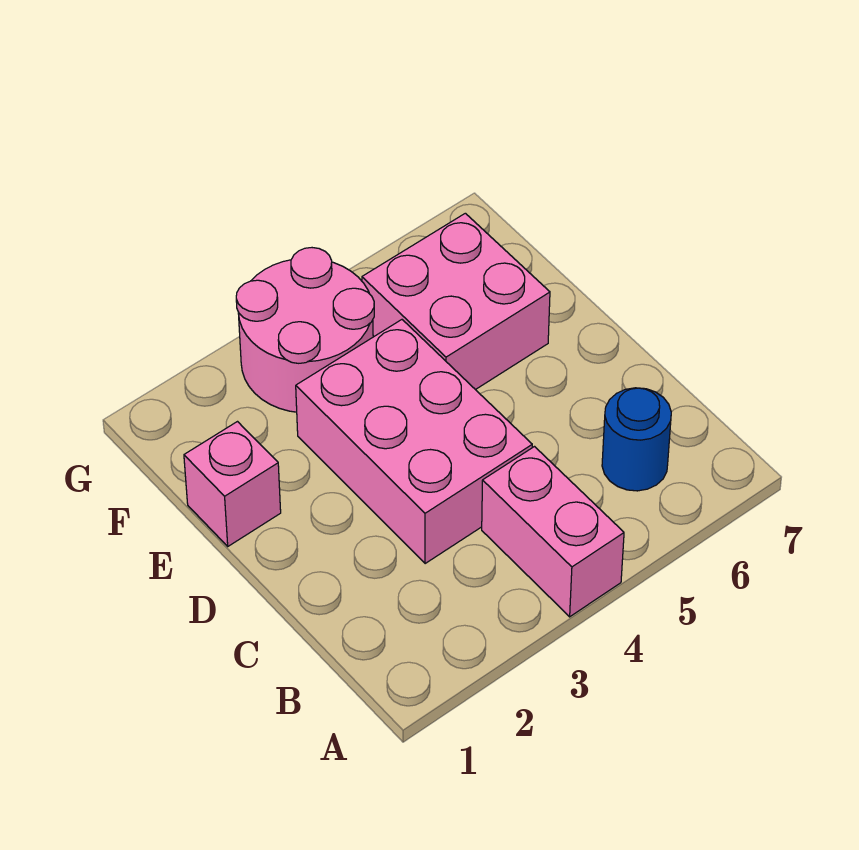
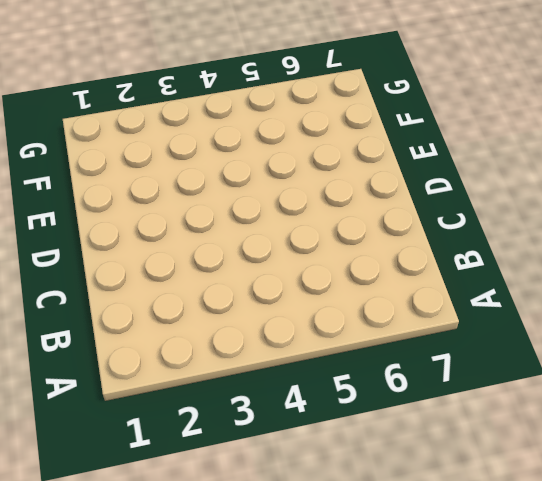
none -> pink 1x2 brick [482,447,624,617]
none -> blue 1x1 round brick [602,388,671,491]

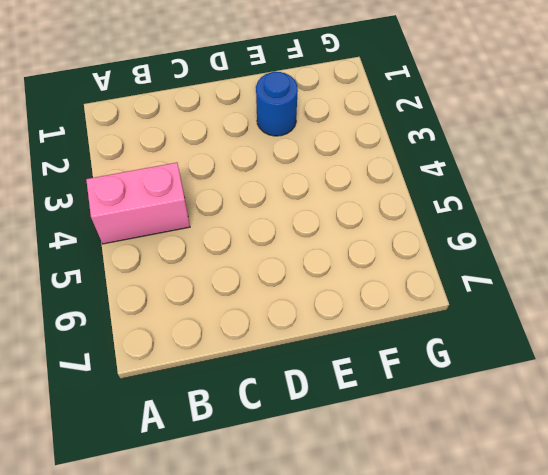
blue 1x1 round brick [256,72,298,136] -> blue 1x1 round brick moved to [602,388,671,491]
none -> pink 2x3 brick [296,320,532,564]
none -> pink 1x1 brick [184,422,281,546]

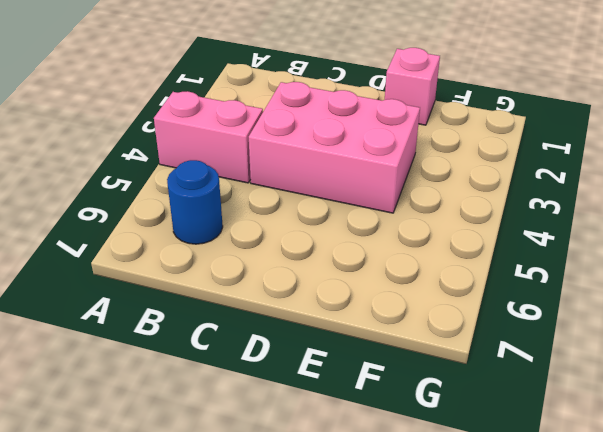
none -> pink 2x2 brick [362,213,550,390]
none -> pink 2x2 round brick [236,248,374,412]

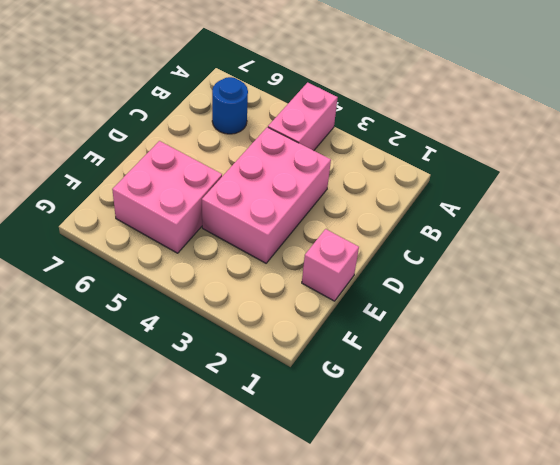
none -> pink 2x2 round brick [236,248,374,412]

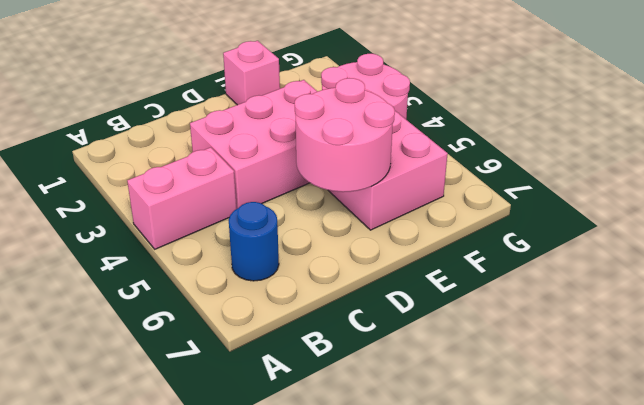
pink 2x2 round brick [295,78,395,192] -> none

